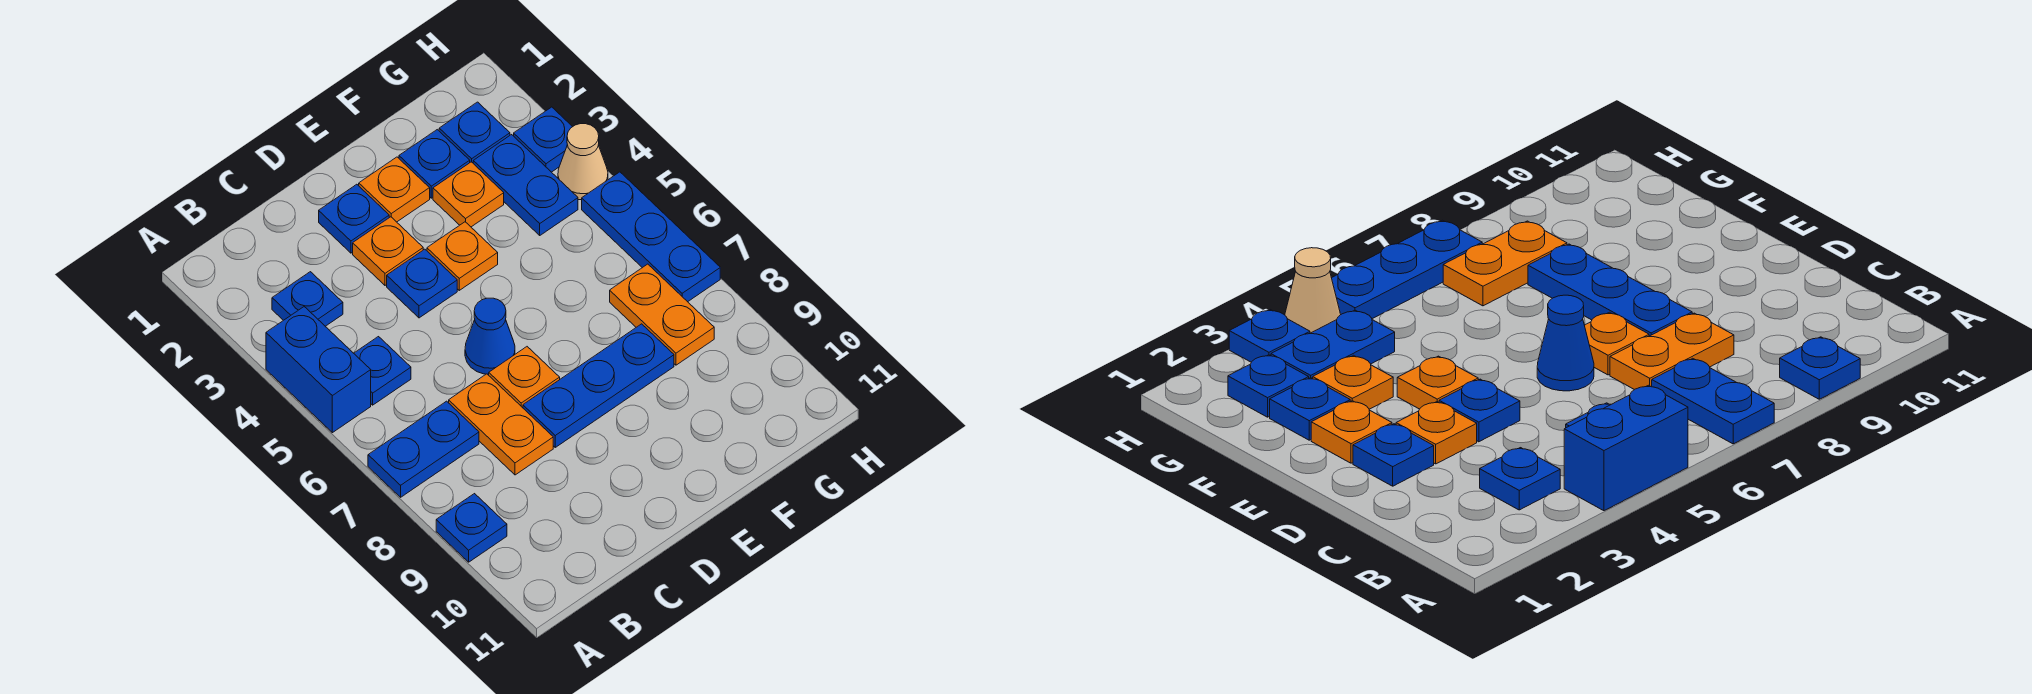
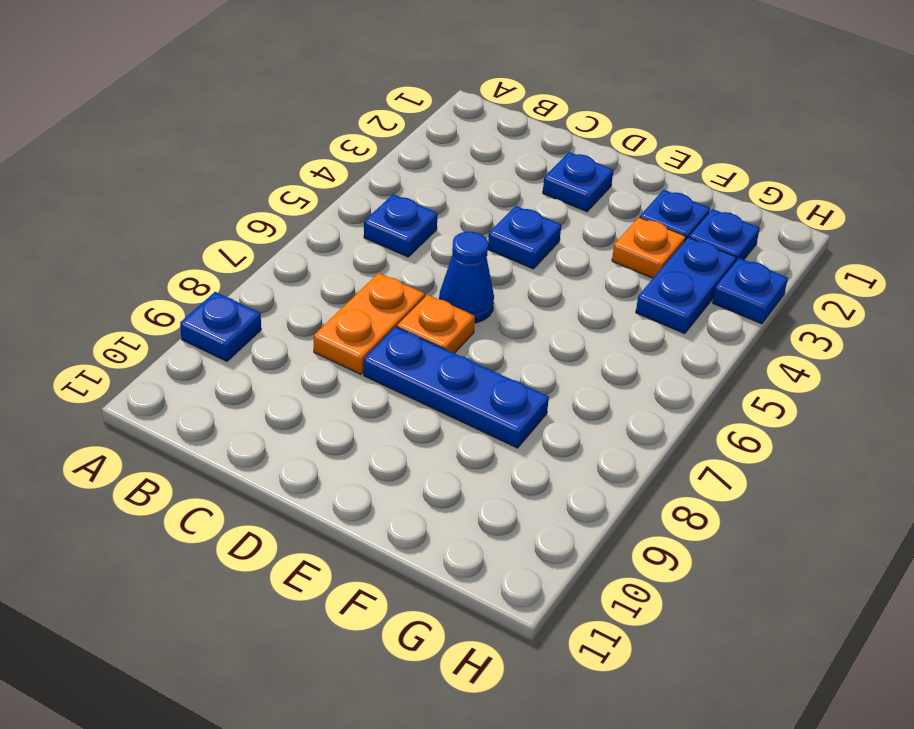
none -> blue 1x2 brick [266,307,371,433]
none -> blue 1x2 plate [368,401,479,497]
none -> blue 1x1 plate [272,272,343,326]

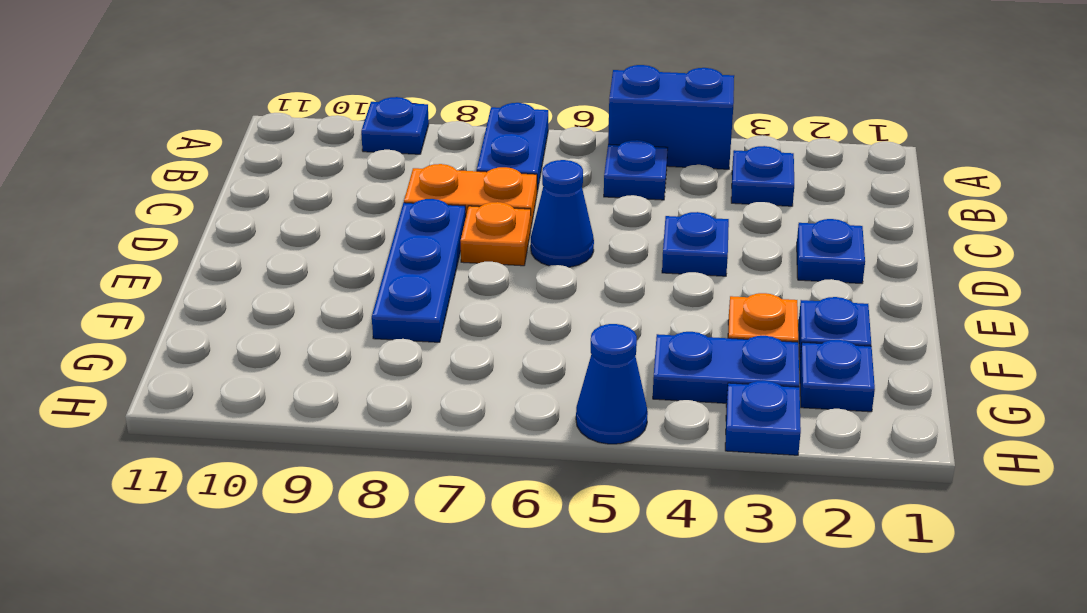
blue 1x1 cone [576,324,648,444] -> blue 1x3 plate [582,172,720,302]
none -> orange 1x1 plate [353,217,423,285]
none -> orange 1x1 plate [359,157,430,222]
none -> orange 1x1 plate [427,222,498,290]

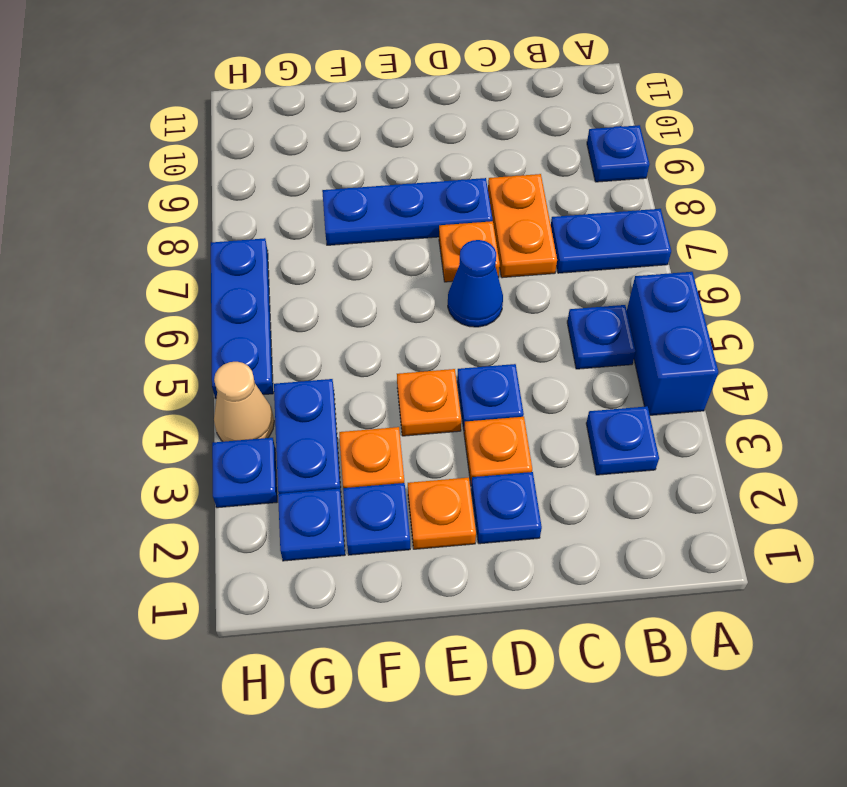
none -> orange 1x2 plate [610,264,714,365]

